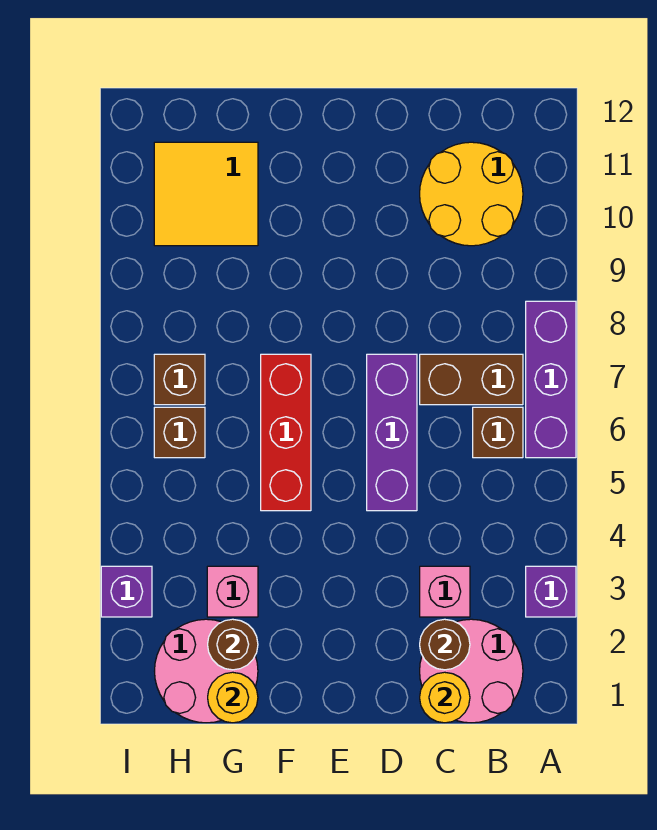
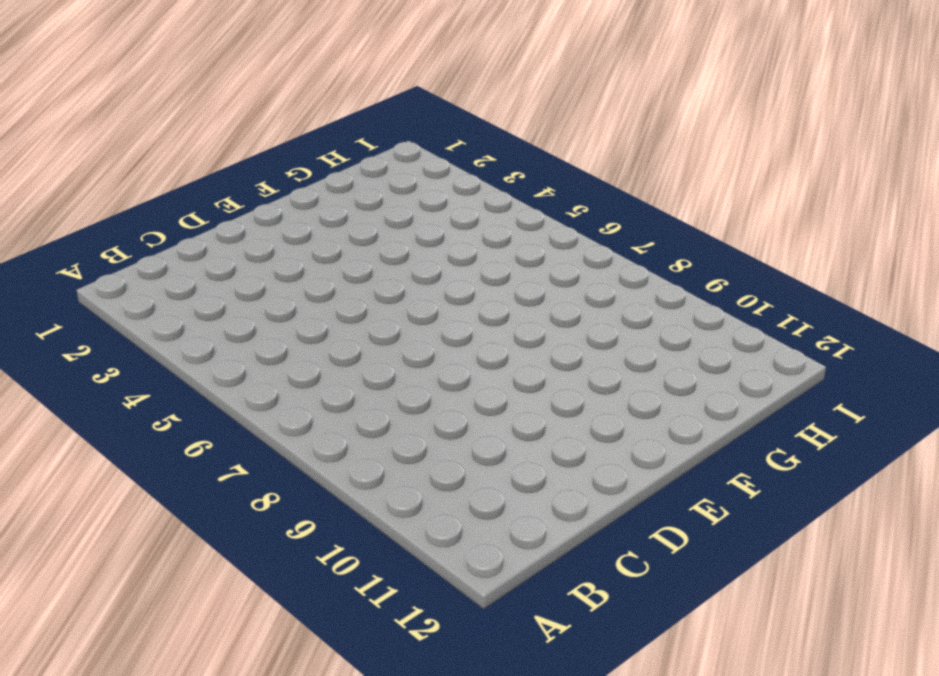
none -> purple 1x1 brick [526,566,576,617]
none -> purple 1x3 brick [526,301,576,458]
none -> pink 2x2 round brick [420,619,523,723]

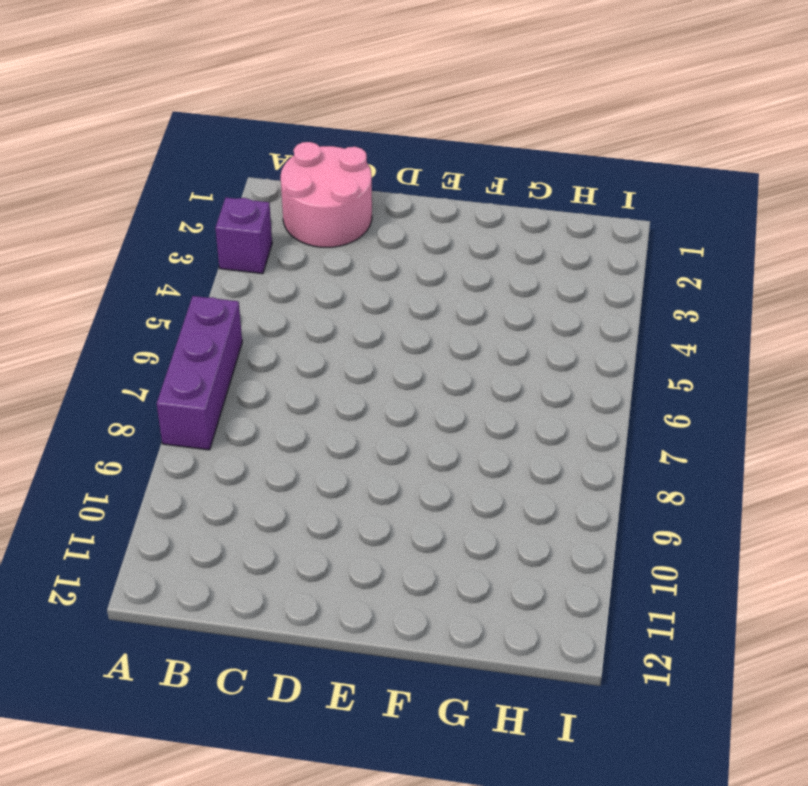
none -> brown 1x1 brick [473,407,523,458]
none -> brown 1x2 brick [420,354,523,405]
none -> yellow 2x2 round brick [420,142,523,246]

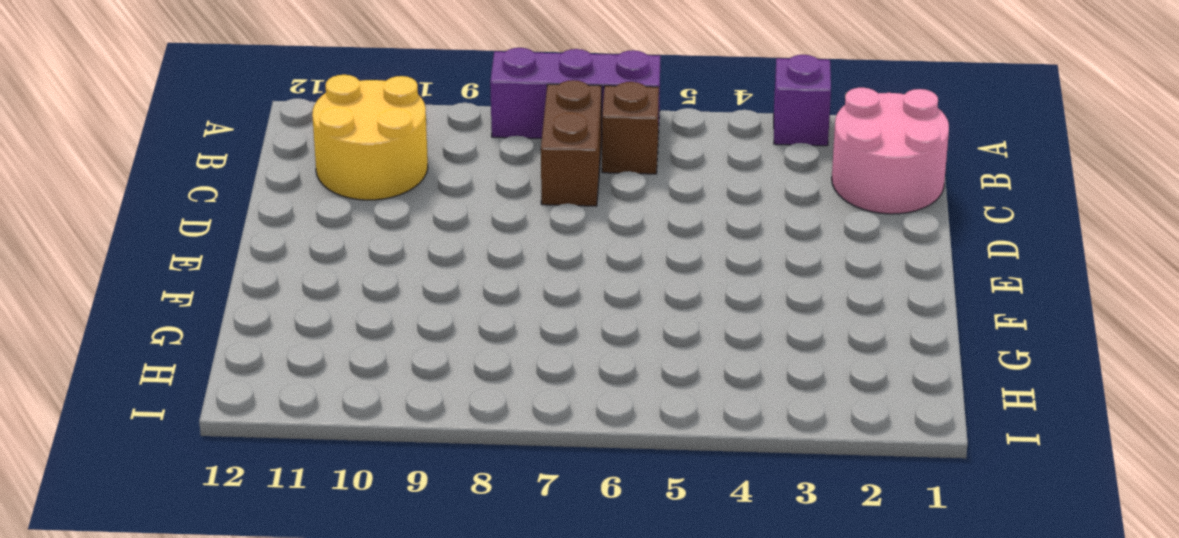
none -> pink 1x1 brick [420,566,470,617]
none -> purple 1x3 brick [367,354,417,511]
none -> red 1x3 brick [261,354,311,511]

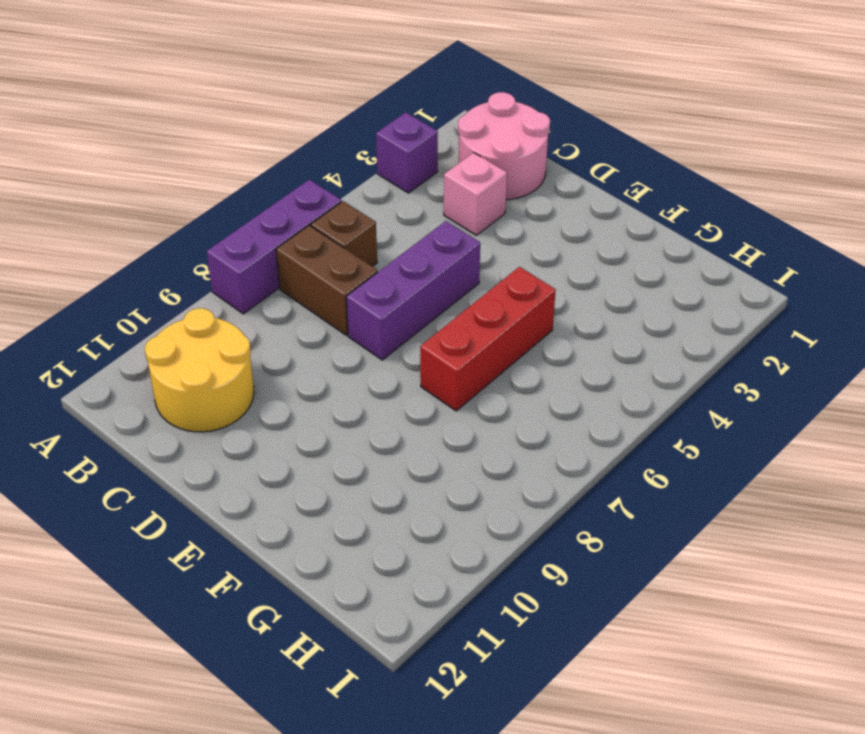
none -> pink 2x2 round brick [155,619,258,723]
none -> pink 1x1 brick [207,566,258,617]
none -> yellow 2x2 tile [154,142,258,246]

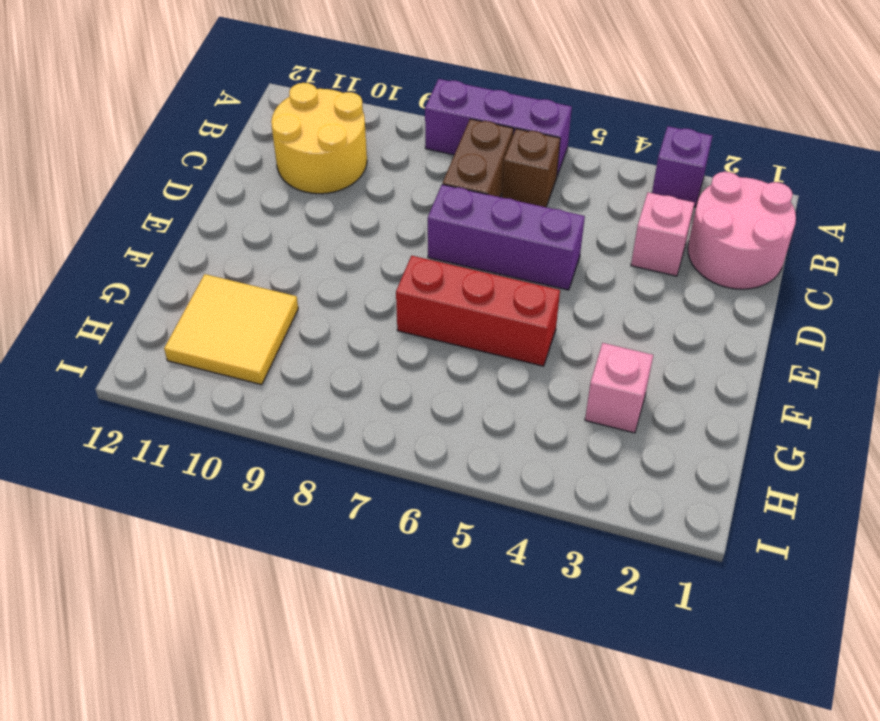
none -> pink 2x2 round brick [155,619,258,723]
none -> brown 1x1 brick [154,407,205,458]
none -> brown 1x1 brick [154,354,205,405]

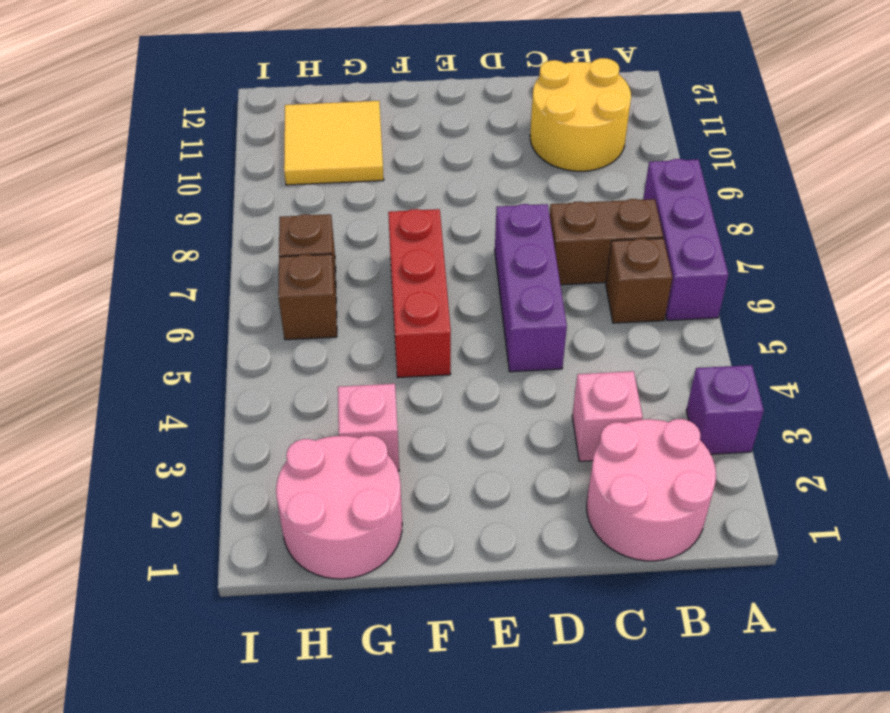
none -> purple 1x1 brick [101,566,152,617]
none -> yellow 1x1 round brick [420,672,470,723]
none -> brown 1x1 round brick [420,619,470,670]

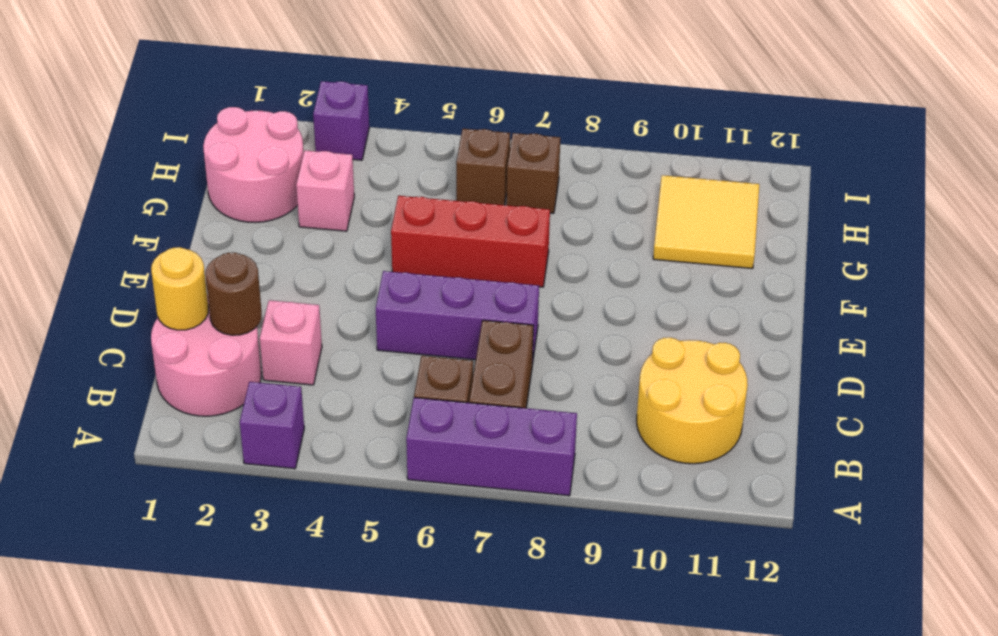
none -> yellow 1x1 round brick [208,672,258,723]
none -> brown 1x1 round brick [208,619,258,670]

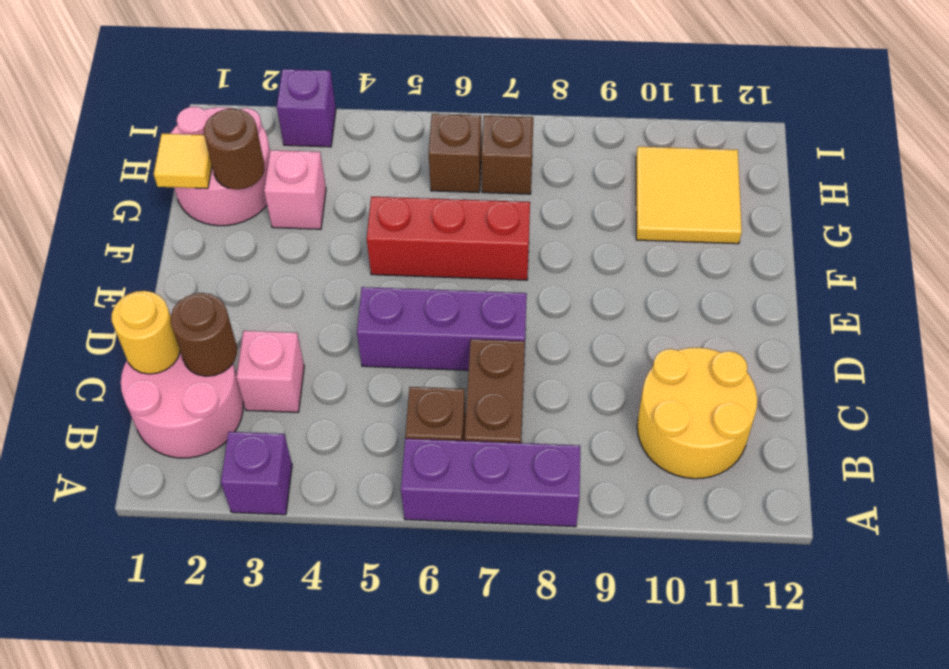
yellow 1x1 tile [154,134,212,189] -> yellow 1x1 round brick [208,672,258,723]

